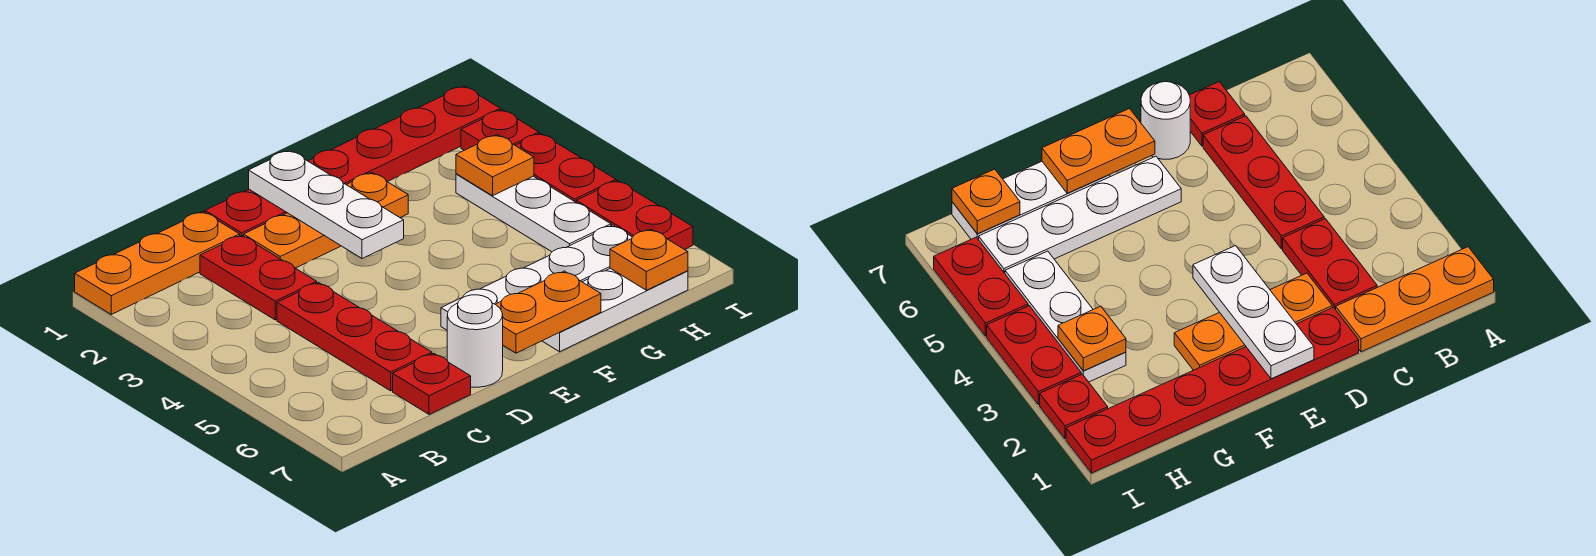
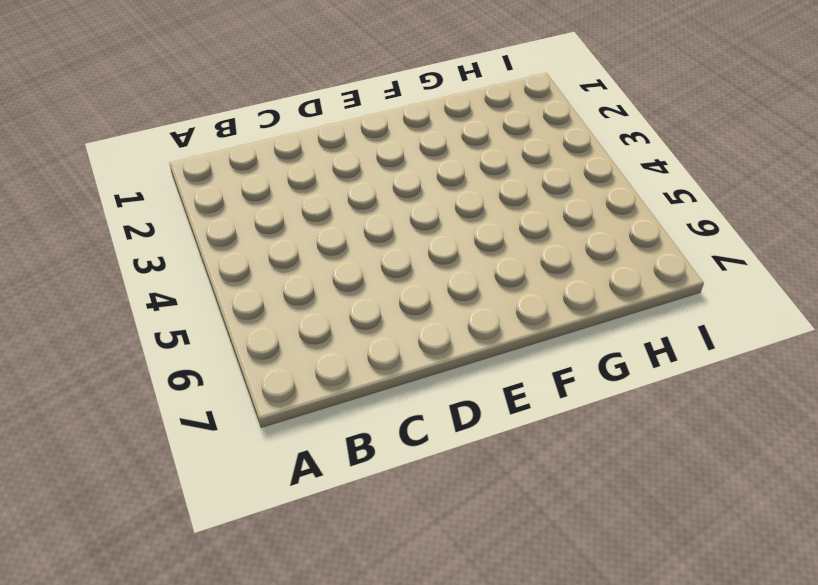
none -> orange 1x3 plate [75,212,240,314]
none -> red 1x2 plate [200,235,317,320]
none -> red 1x3 plate [277,283,432,391]

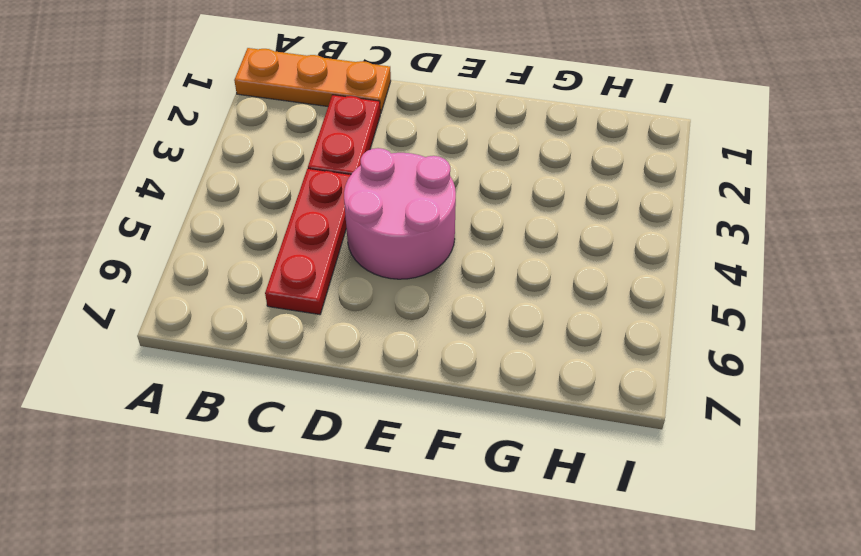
pink 2x2 round brick [344,148,456,279] -> none
none -> red 1x1 plate [393,354,471,415]
none -> red 1x6 plate [205,86,500,236]
none -> orange 1x3 plate [244,172,408,268]

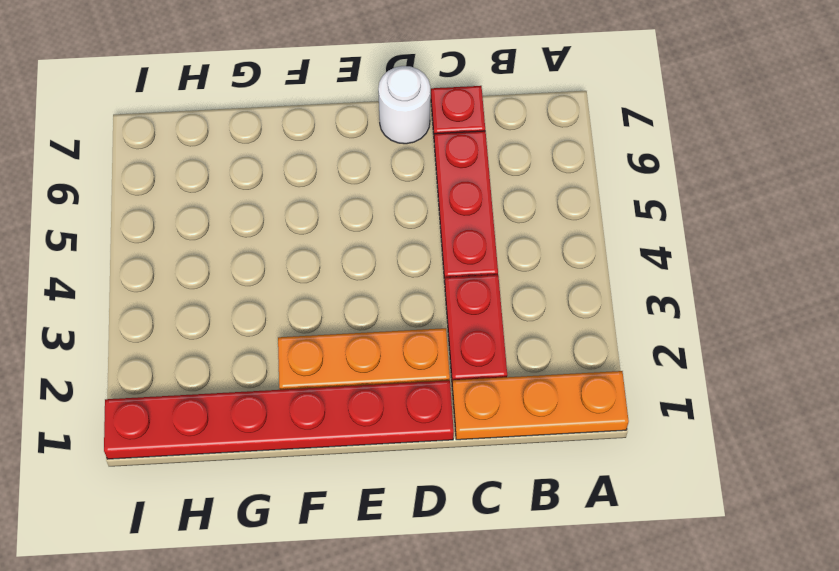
none -> white 1x4 plate [441,225,632,330]
none -> white 1x3 plate [543,268,688,352]
none -> white 1x3 plate [456,174,611,252]

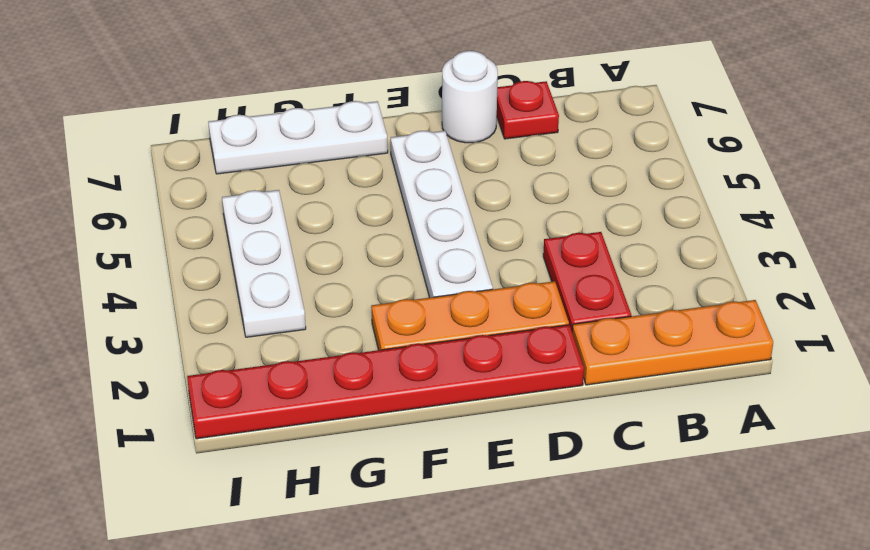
white 1x4 plate [391,131,493,298] -> white 1x4 plate turned to [441,225,632,330]
none -> red 1x3 plate [277,283,432,391]
none -> red 1x1 plate [461,110,539,150]
none -> red 1x2 plate [515,133,616,202]

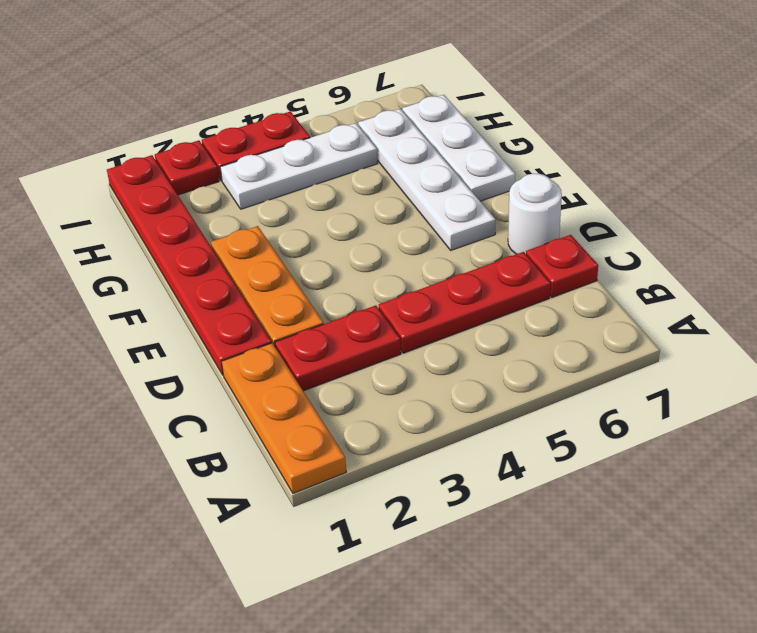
none -> red 1x2 plate [576,181,693,249]
none -> white 1x3 plate [249,150,404,259]
none -> orange 1x2 plate [496,271,601,353]

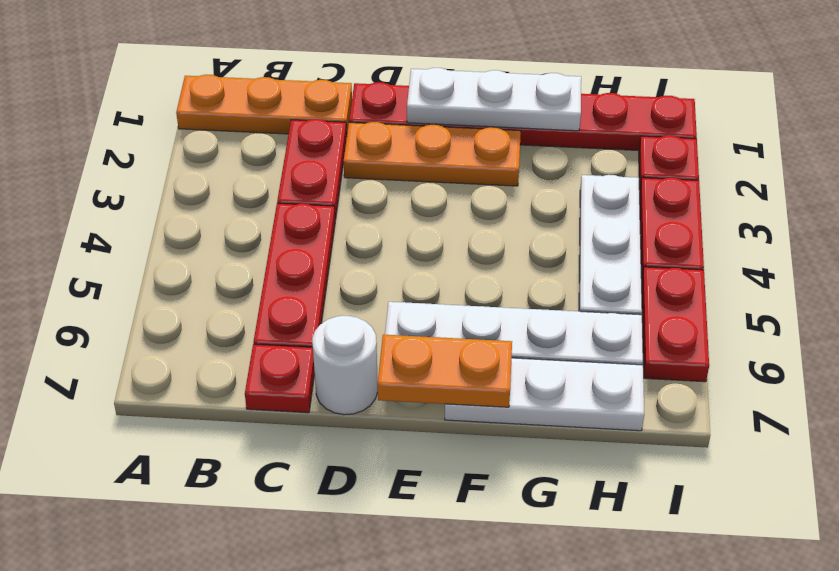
white 1x3 plate [407,68,581,131] -> white 1x3 plate turned to [249,150,404,259]
none -> orange 1x1 plate [456,135,534,196]
none -> orange 1x1 plate [610,229,688,290]

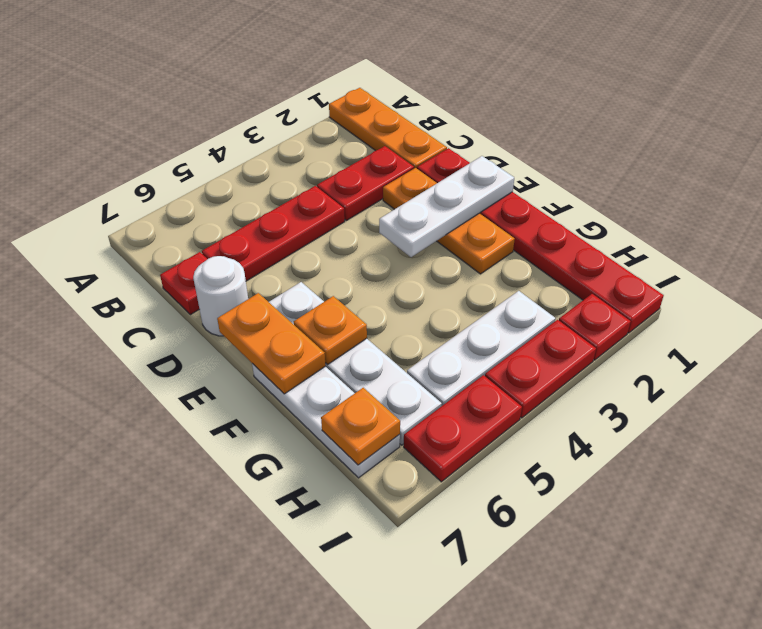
orange 1x1 plate [294,296,367,365] -> orange 1x1 plate moved to [456,135,534,196]

